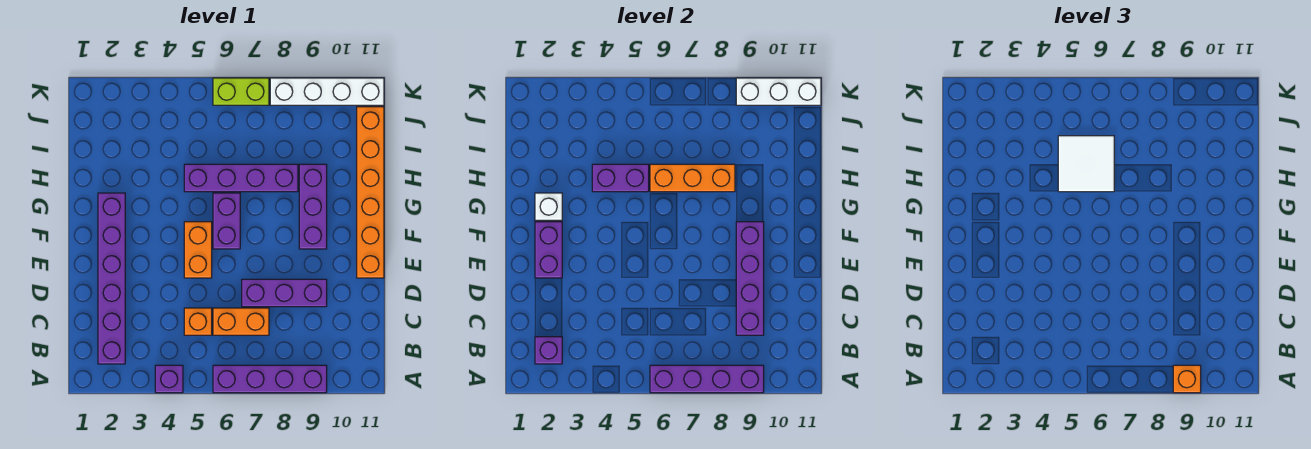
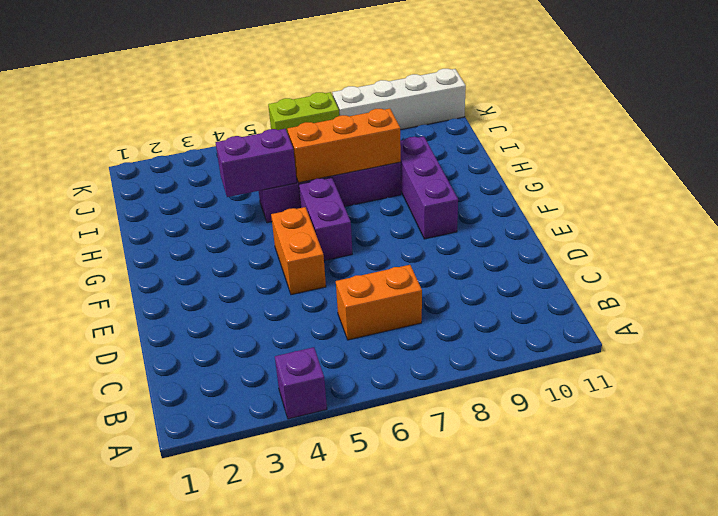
none -> purple 1x4 brick [213,365,327,393]
none -> purple 1x6 brick [98,193,125,364]
none -> orange 1x1 brick [184,308,212,335]

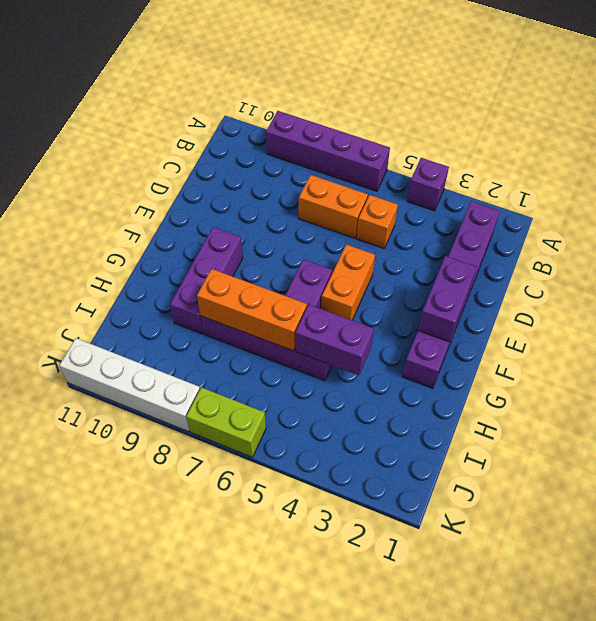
none -> purple 1x3 brick [242,279,327,307]
none -> orange 1x6 brick [357,107,384,278]
none -> purple 1x4 brick [650,365,764,393]

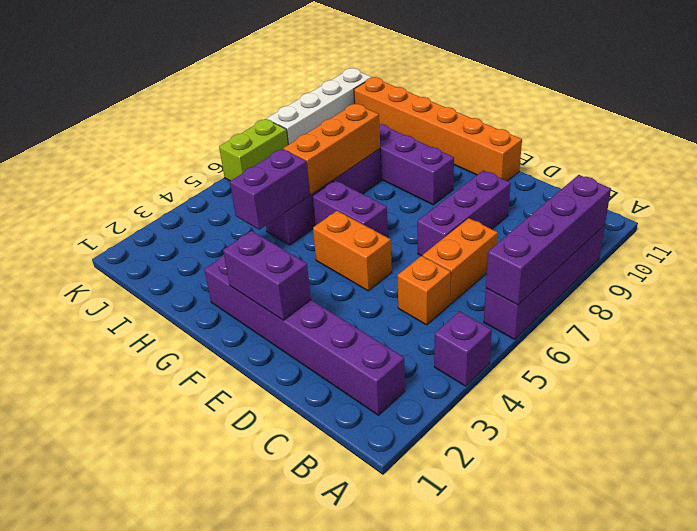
none -> purple 1x1 brick [535,337,562,364]
none -> purple 1x4 brick [736,222,764,335]
none -> white 1x1 brick [535,193,562,220]

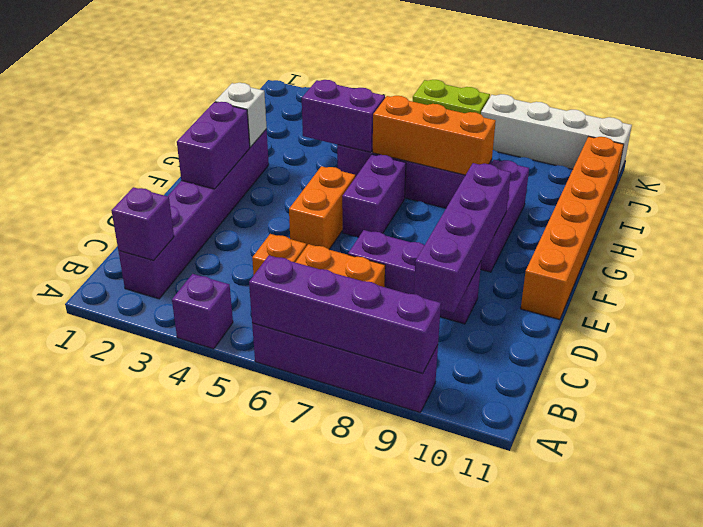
none -> white 1x3 brick [736,78,821,105]
none -> orange 1x1 brick [1173,365,1201,393]
none -> white 2x2 tile [1058,136,1114,192]

